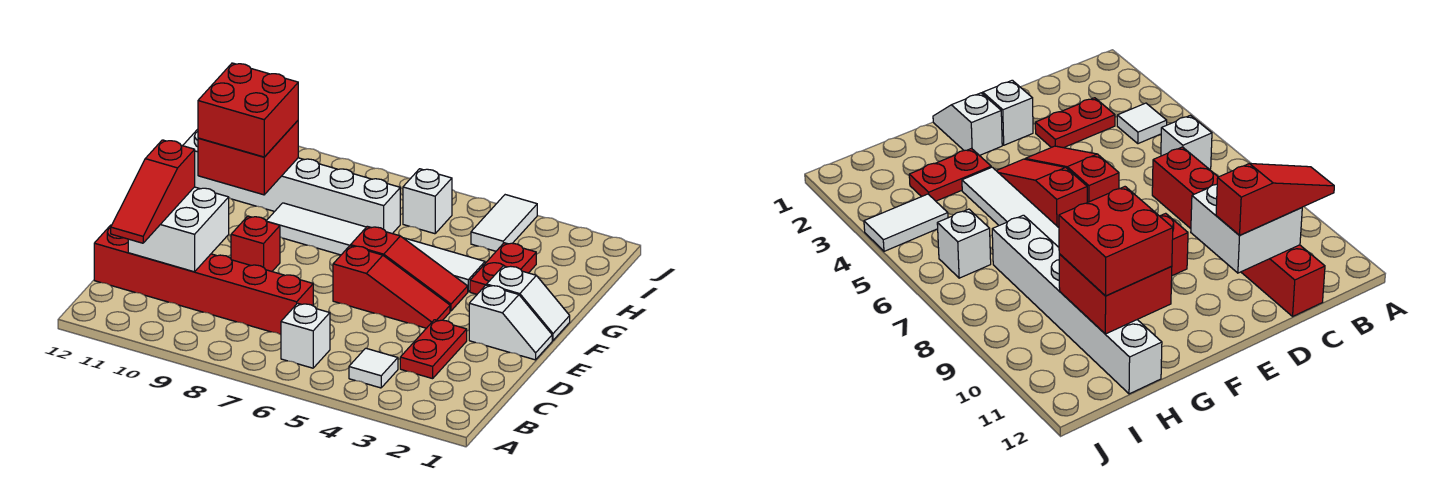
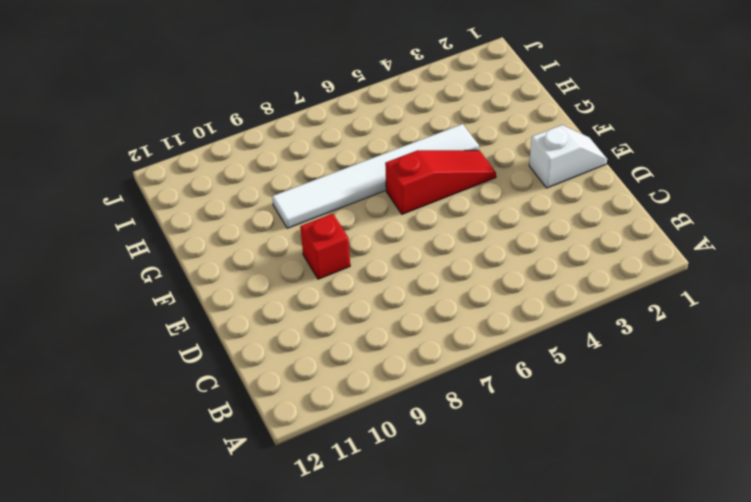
none -> white 1x1 tile [349,348,398,388]
none -> white 1x1 brick [281,303,330,368]
none -> red 1x2 plate [400,320,467,379]

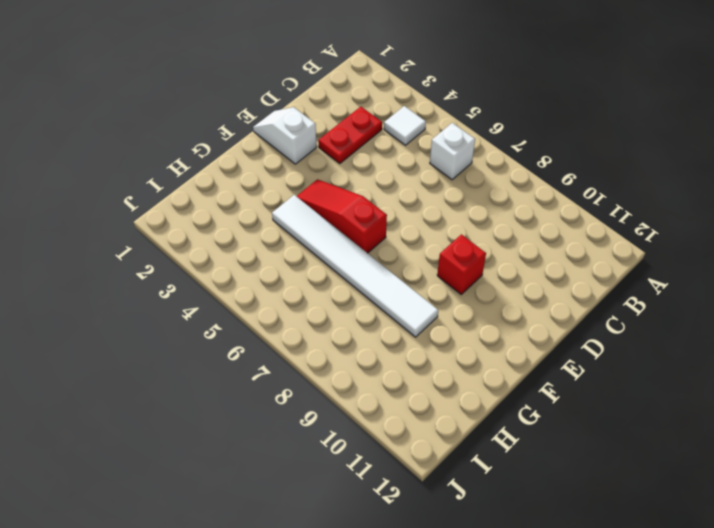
none -> red 1x6 brick [94,225,313,335]
none -> red 1x3 slope [333,246,450,328]
none -> white 1x2 slope [487,266,570,341]

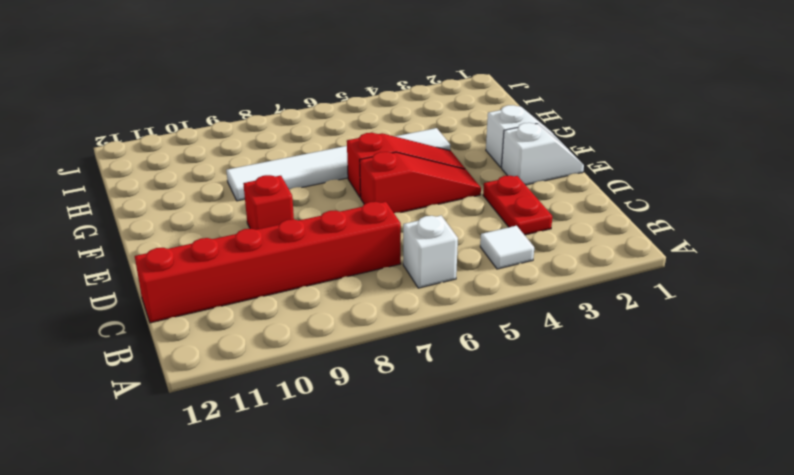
none -> red 1x2 plate [470,243,536,294]
none -> white 1x6 brick [183,129,400,234]
none -> white 1x2 tile [471,195,537,251]

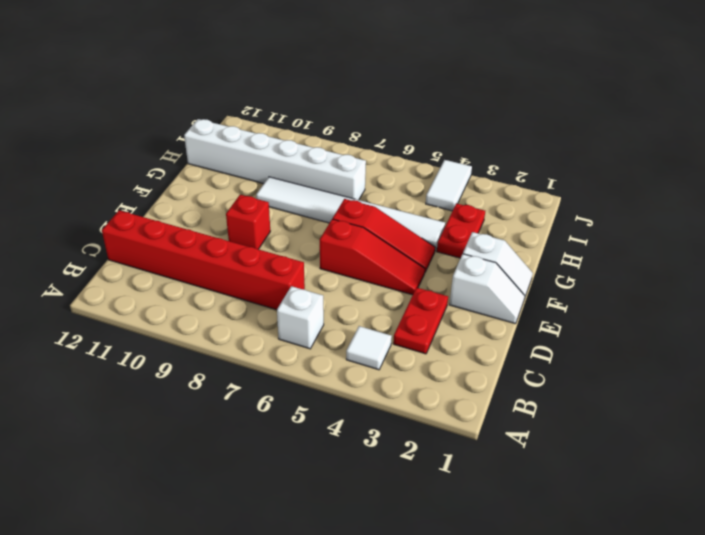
none -> white 1x1 brick [403,169,452,234]
none -> white 2x2 brick [128,187,229,272]
none -> red 2x2 brick [198,121,298,195]

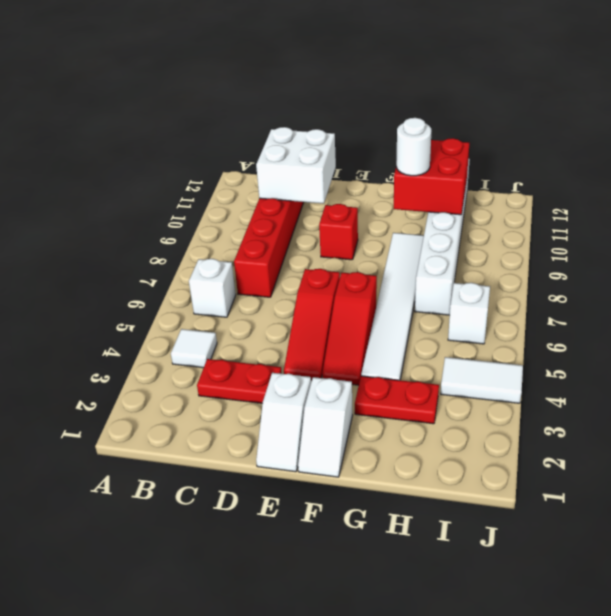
white 1x1 round brick [396,118,431,176] -> red 2x2 brick [198,63,298,157]
none -> red 1x3 slope [111,140,195,243]

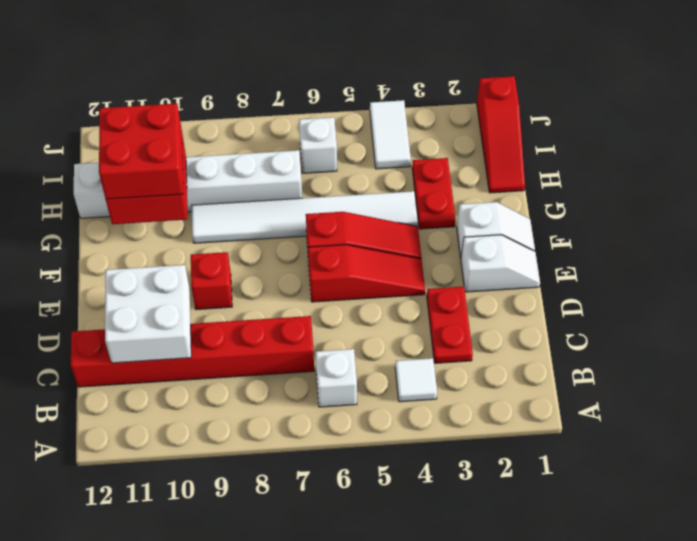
red 1x3 slope [477,76,525,193] -> red 1x3 slope moved to [111,140,195,243]

